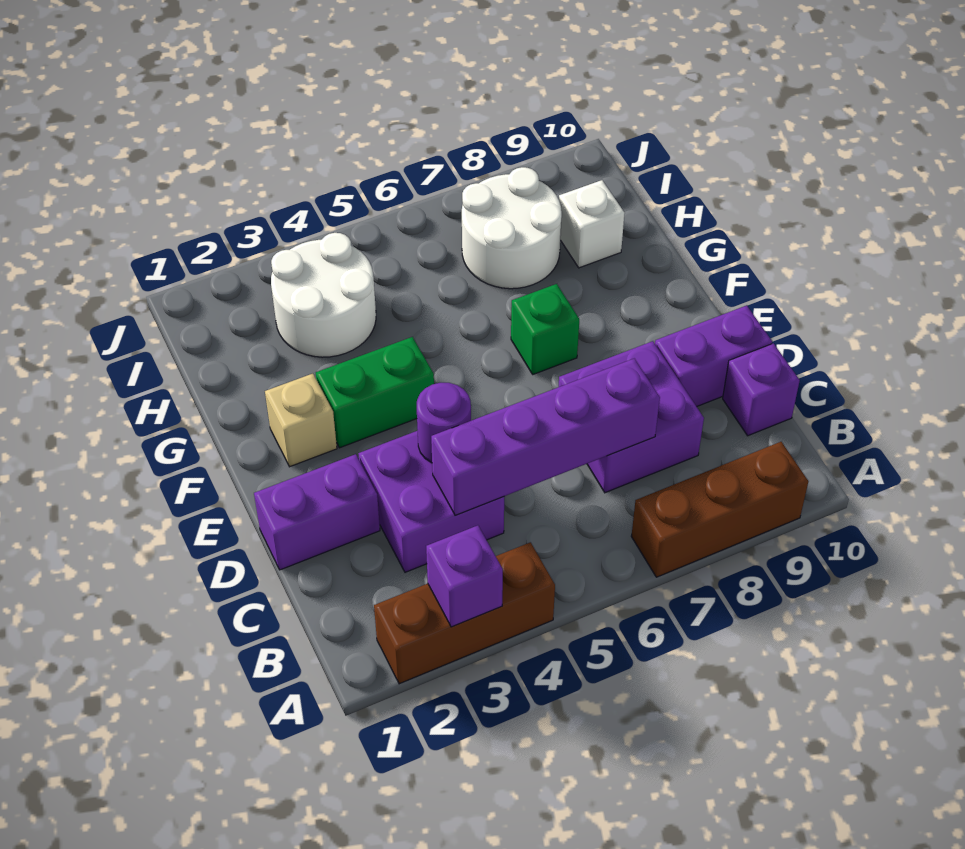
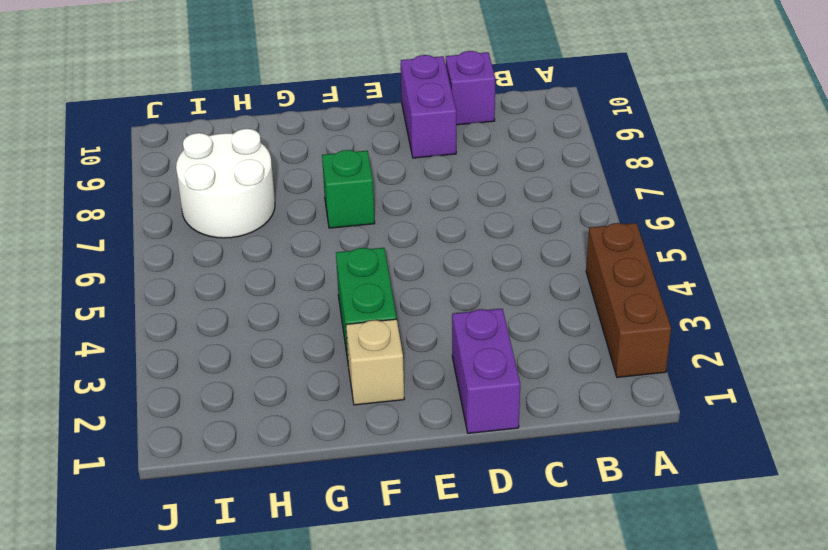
none -> brown 1x3 brick [631,442,808,577]
none -> purple 2x2 brick [358,431,504,572]
none -> purple 2x2 brick [559,341,704,493]

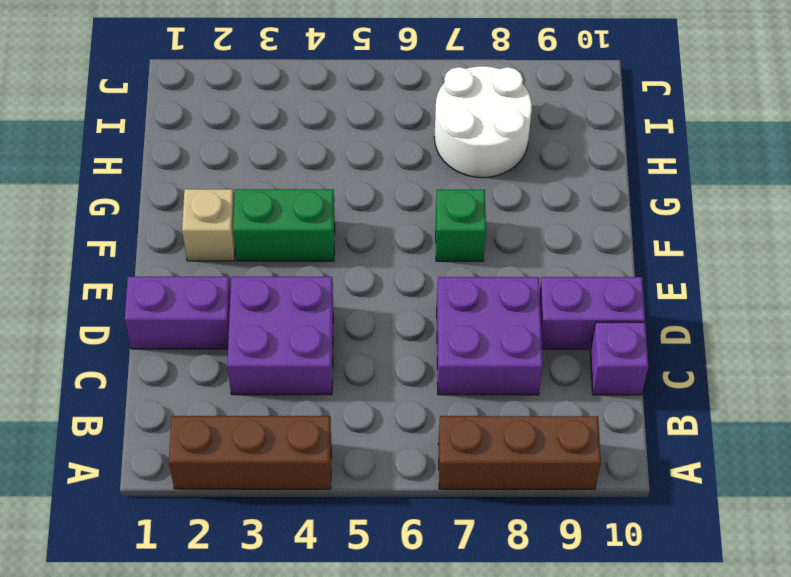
none -> white 2x2 round brick [271,233,376,357]
none -> white 1x1 brick [559,180,625,268]
none -> purple 1x1 brick [426,525,503,627]

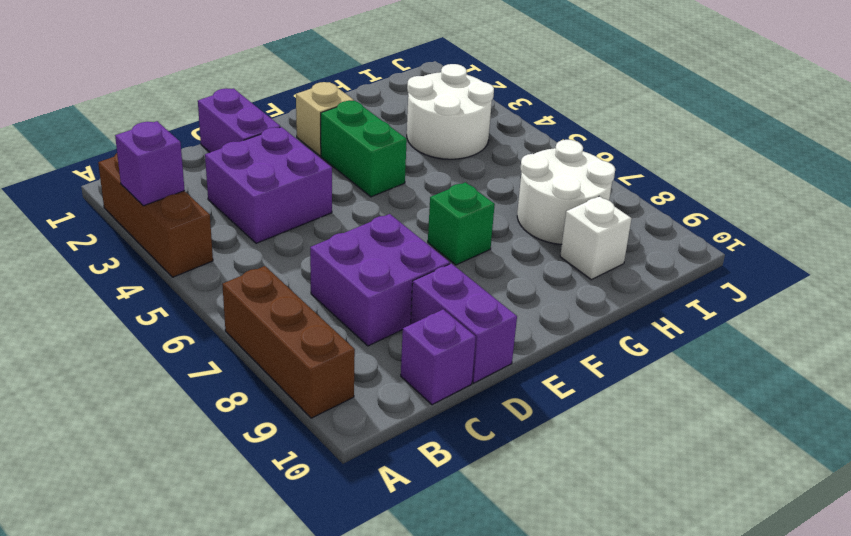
none -> purple 1x4 brick [431,358,660,515]
none -> purple 1x1 round brick [417,383,471,463]

